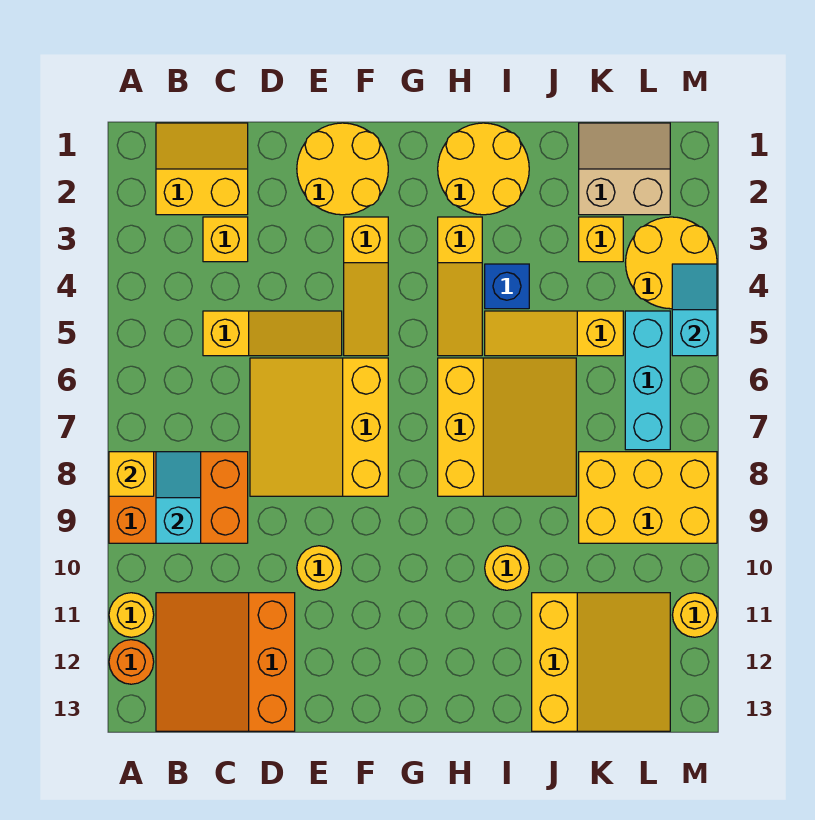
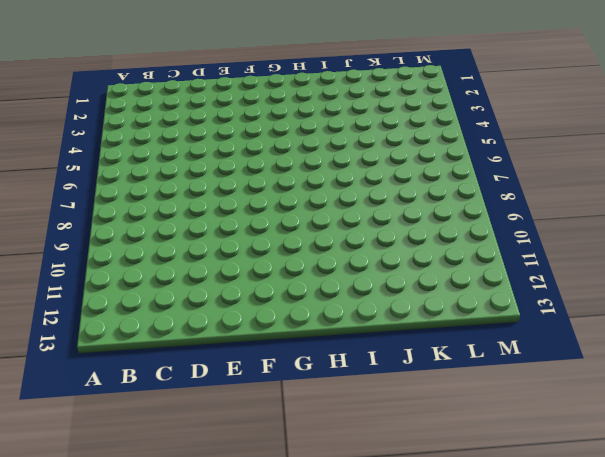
none -> orange 2x3 brick [109,452,248,543]
none -> yellow 1x1 round brick [109,593,154,637]
none -> orange 1x1 round brick [109,640,154,684]

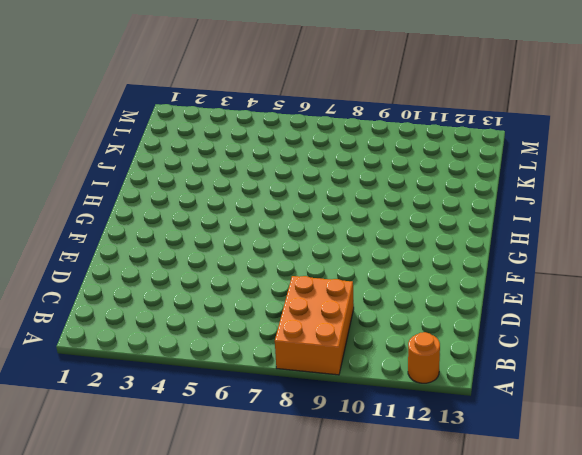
none -> yellow 1x1 round brick [109,593,154,637]
none -> yellow 2x2 slope [156,123,248,215]
none -> orange 3x3 slope [156,593,295,731]

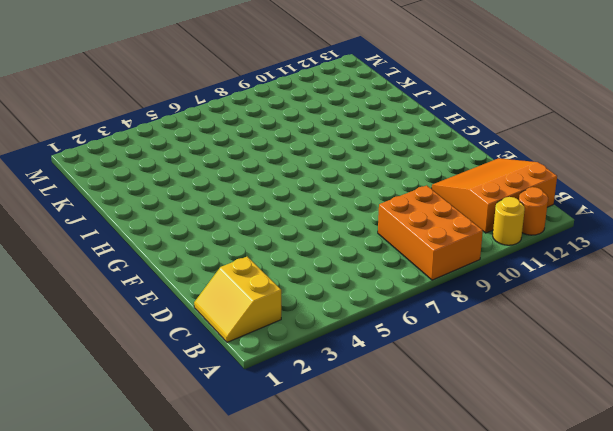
orange 3x3 slope [432,158,557,233] -> orange 3x3 slope turned to [156,593,295,731]
none -> yellow 1x1 brick [203,217,248,262]
none -> yellow 1x3 slope [203,311,342,356]
none -> yellow 3x3 slope [250,358,388,496]

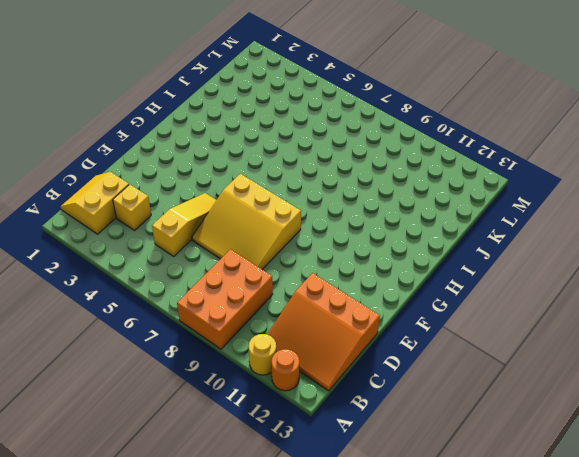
none -> yellow 2x2 round brick [297,123,388,215]
none -> yellow 1x1 round brick [297,546,341,590]
none -> yellow 1x3 slope [344,217,388,356]

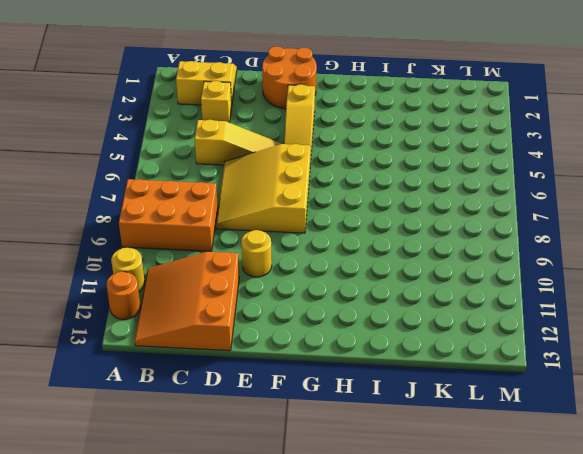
orange 2x2 round brick [262,46,317,109] -> yellow 2x2 round brick [297,123,388,215]
none -> yellow 2x2 round brick [438,123,529,215]
none -> yellow 1x3 slope [438,217,482,356]
none -> yellow 3x3 slope [438,358,576,496]

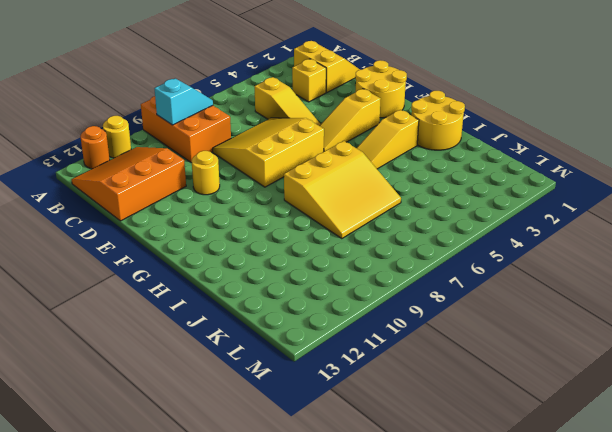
none -> blue 1x1 brick [485,264,529,309]
none -> yellow 1x3 slope [485,311,623,356]
none -> yellow 1x1 round brick [485,546,529,590]

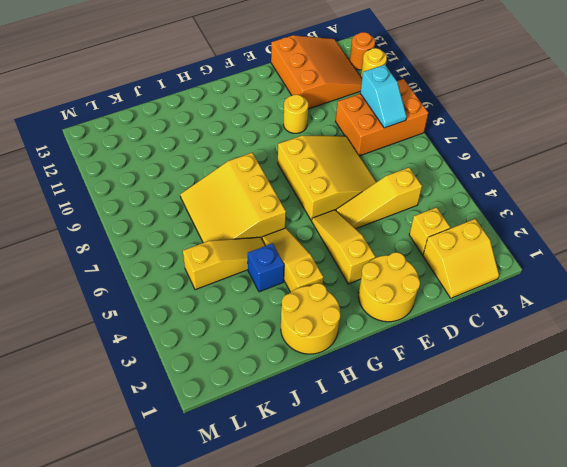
none -> yellow 1x1 round brick [485,546,529,590]
none -> yellow 3x3 slope [532,593,670,731]
none -> tan 2x2 slope [579,123,670,215]

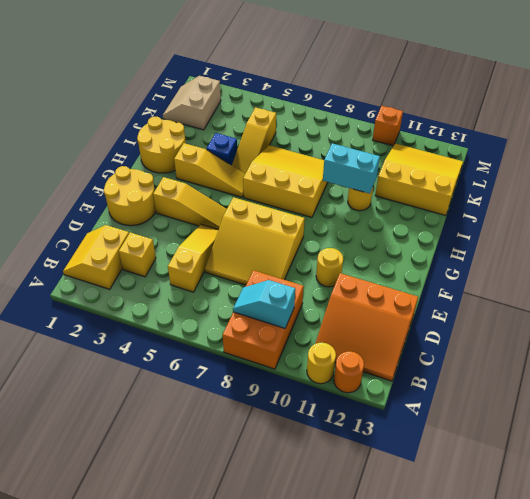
cyan 1x2 brick [323,143,380,194] -> none
orange 1x1 brick [373,106,403,146] -> none
none -> yellow 1x1 brick [579,217,623,262]
none -> yellow 2x3 brick [579,452,717,543]
none -> yellow 2x2 round brick [626,217,717,309]

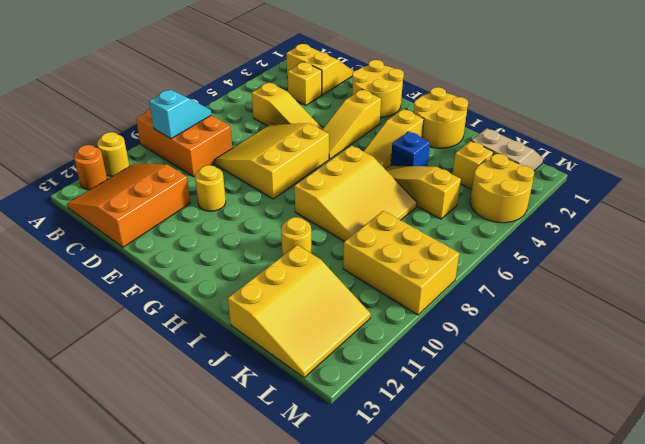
none -> cyan 1x3 brick [625,311,670,450]
none -> yellow 1x1 round brick [673,593,717,637]
none -> yellow 1x1 brick [109,452,154,496]

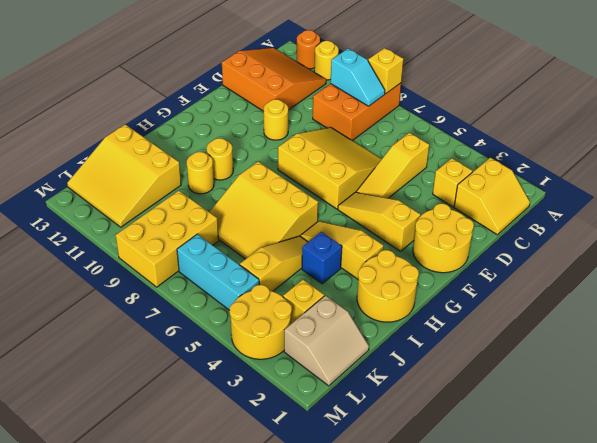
yellow 1x1 round brick [207,138,233,180] -> yellow 1x1 round brick moved to [673,593,717,637]
none -> cyan 1x2 slope [672,264,717,356]

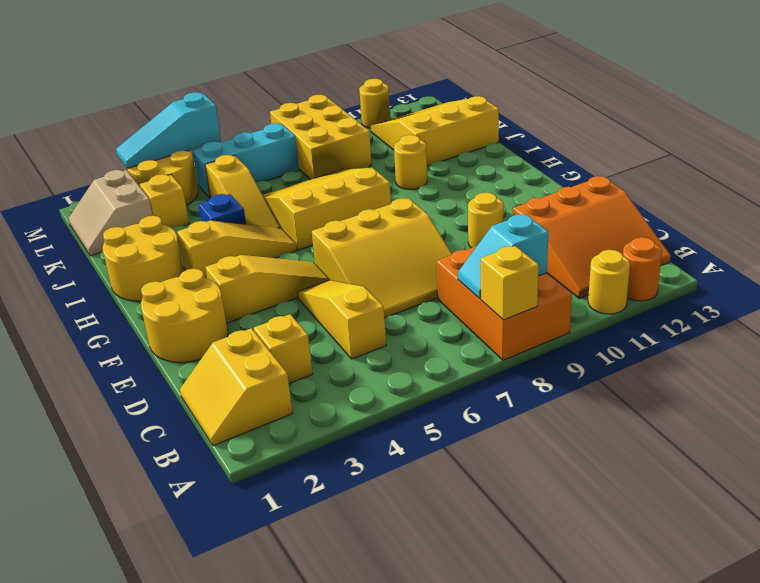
cyan 1x3 slope [116,92,221,168] -> cyan 1x2 slope [672,264,717,356]

